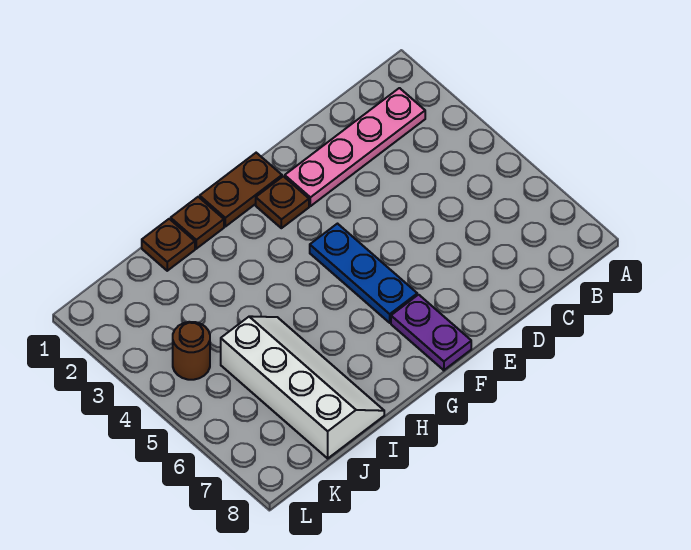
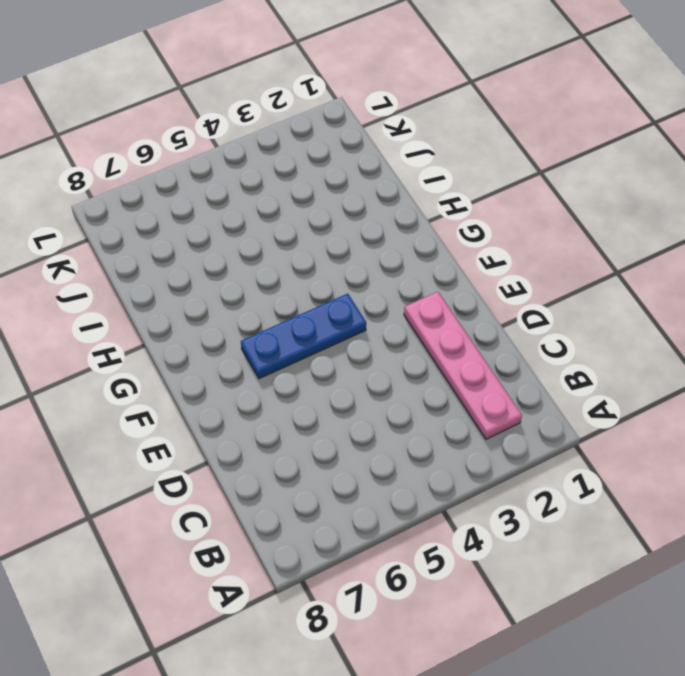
none -> brown 1x2 plate [200,153,282,227]
none -> brown 1x1 plate [256,176,309,228]

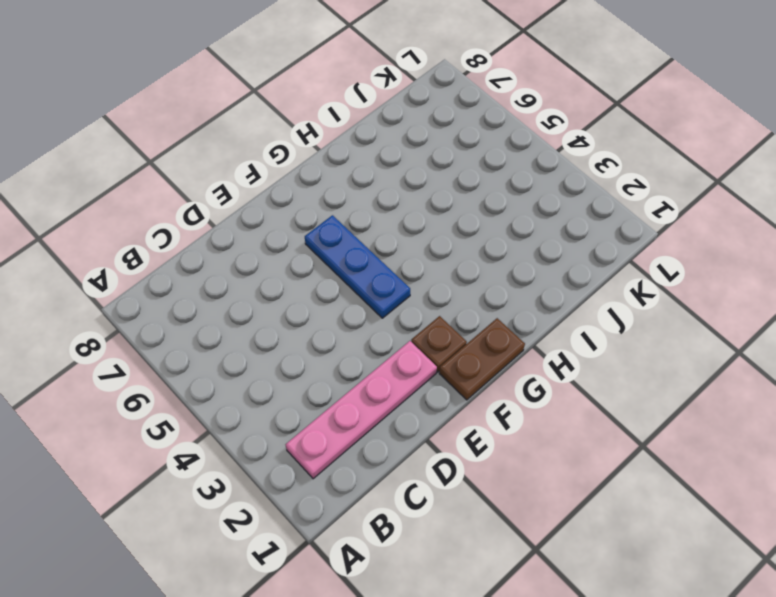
none -> purple 1x2 plate [391,295,471,370]
none -> brown 1x1 plate [171,197,224,249]

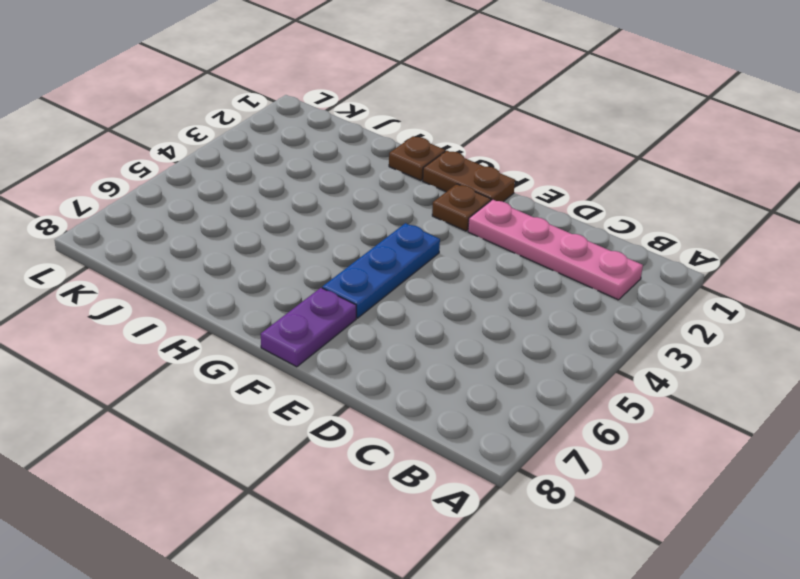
none -> brown 1x1 plate [142,219,195,271]
none -> white 2x4 slope [221,316,384,458]

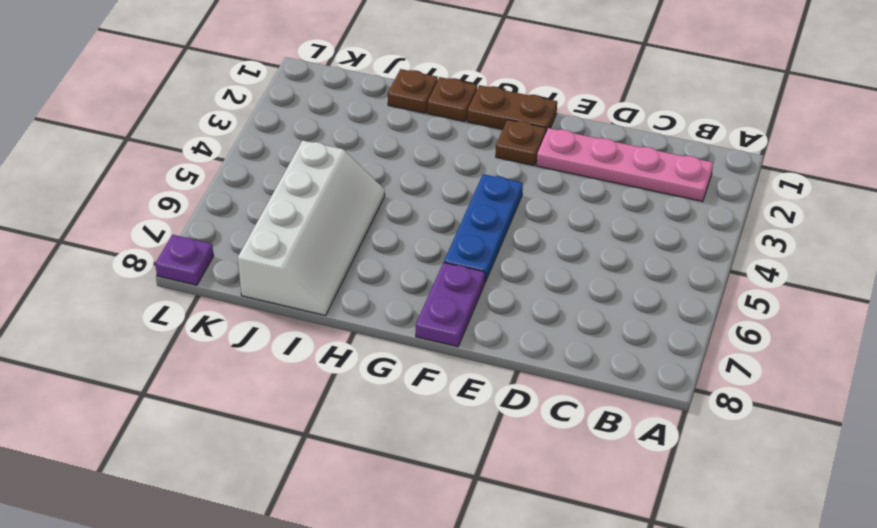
purple 1x1 plate [155,235,214,285] -> none
none -> brown 1x1 round brick [173,322,210,380]

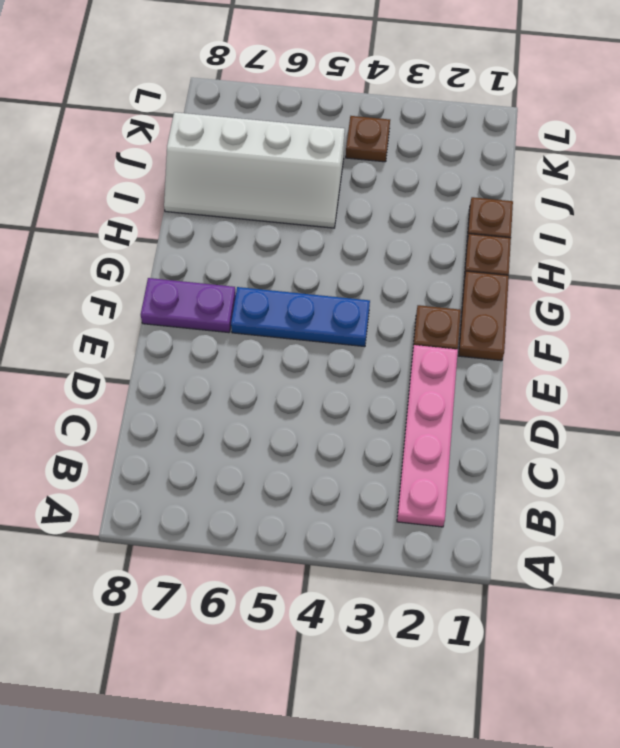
brown 1x1 plate [346,116,390,162] -> brown 1x1 round brick [173,322,210,380]

